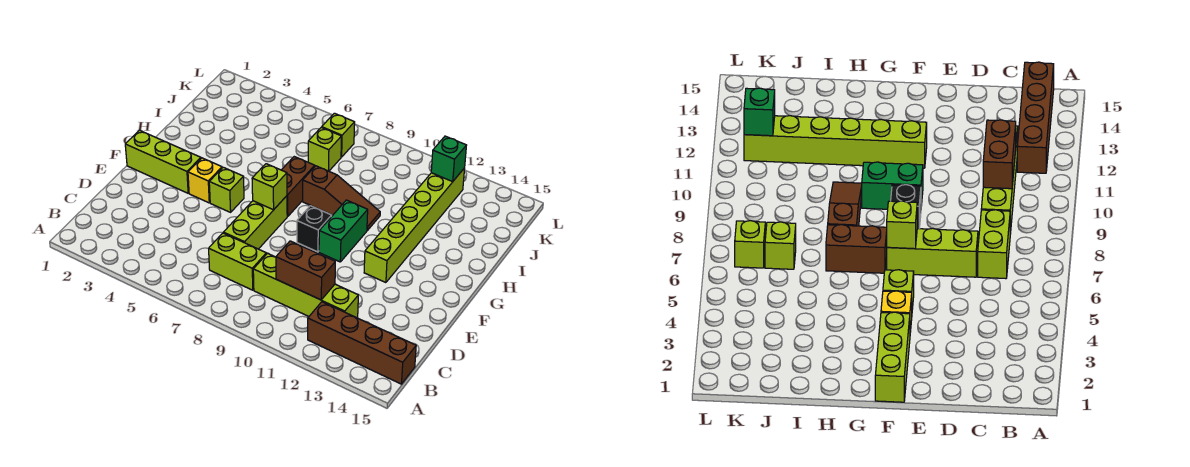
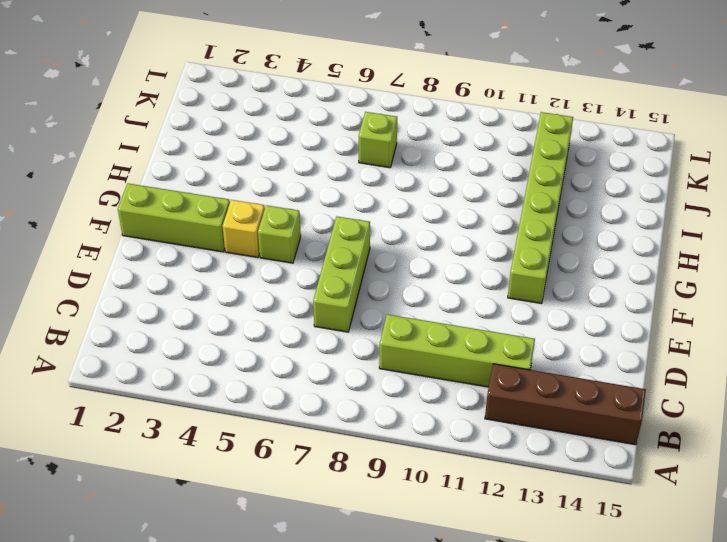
none -> lime 1x2 brick [209,233,266,290]
none -> black 1x1 brick [297,206,332,252]
none -> green 1x2 brick [319,200,368,262]

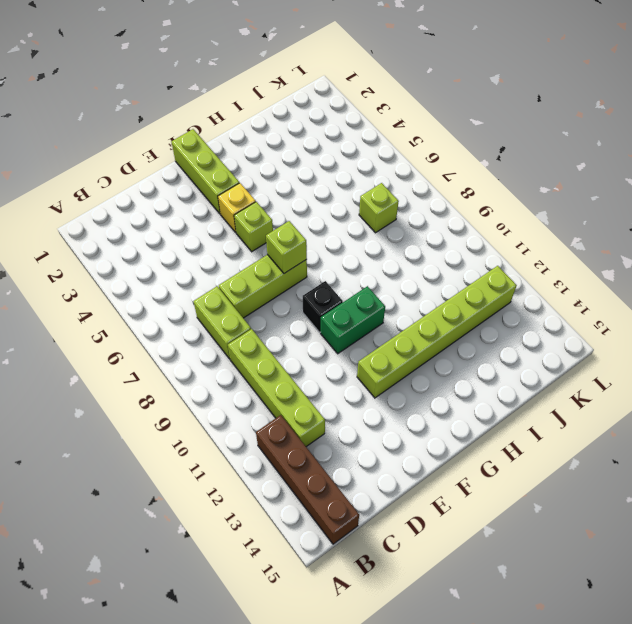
none -> brown 1x2 brick [282,157,315,217]
none -> brown 1x3 slope [303,166,380,230]
none -> lime 1x1 brick [322,113,355,157]

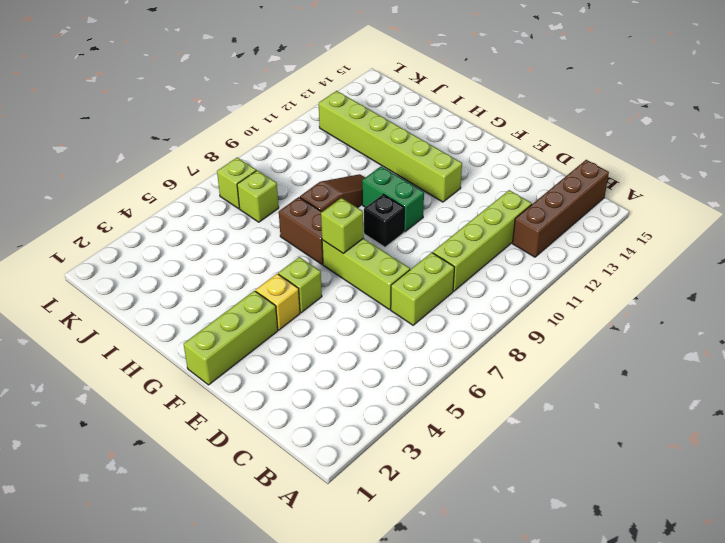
none -> brown 1x2 brick [276,241,335,300]
none -> green 1x1 brick [431,136,467,182]

